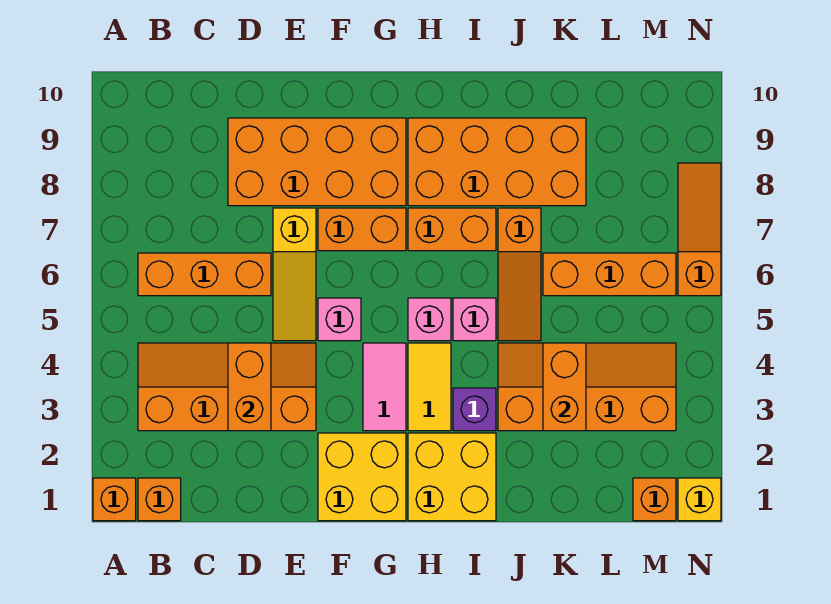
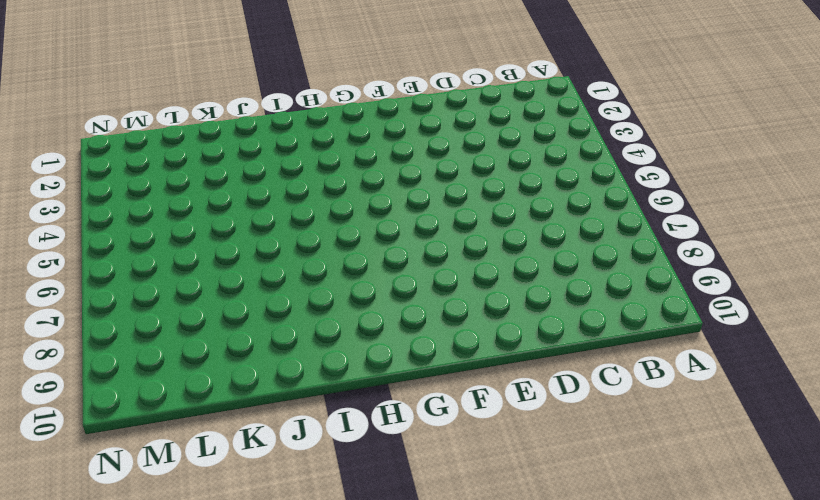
none -> orange 1x1 brick [93,478,136,521]
none -> orange 1x1 brick [138,478,181,521]
none -> orange 2x4 slope [138,343,316,431]

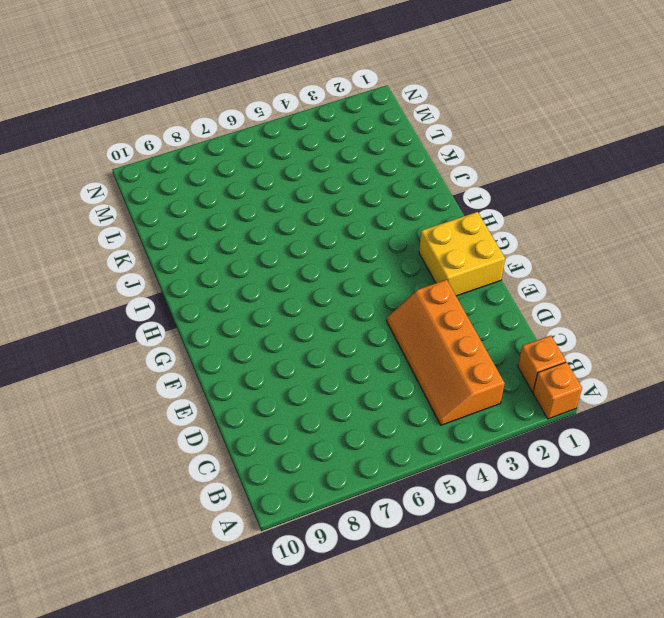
none -> orange 1x3 brick [138,253,271,296]
none -> orange 2x4 brick [228,118,406,206]
none -> yellow 1x3 slope [273,208,316,341]

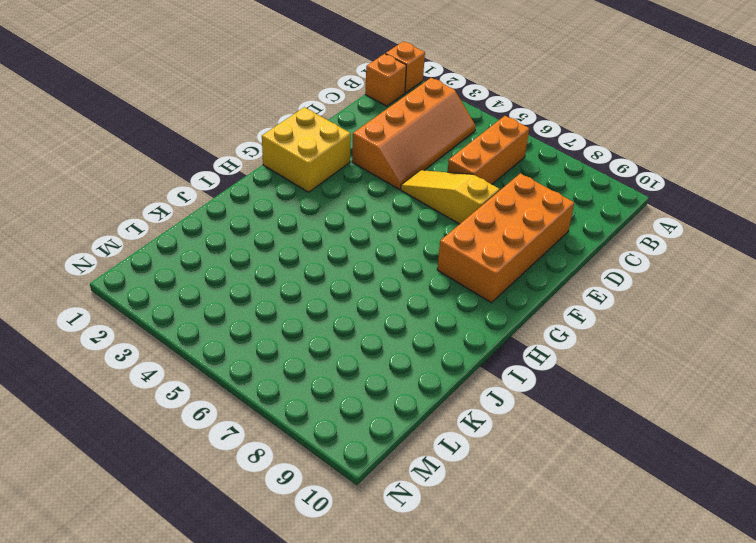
none -> pink 1x1 brick [318,298,361,341]
none -> orange 1x2 brick [318,208,406,251]
none -> pink 1x2 tile [363,343,406,431]

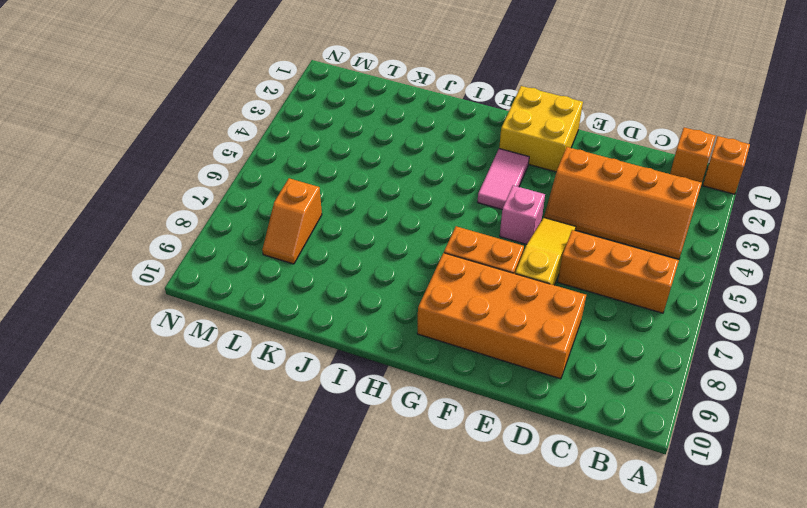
orange 1x2 slope [262,178,322,264] -> none
none -> yellow 2x2 brick [408,433,496,521]
none -> yellow 1x2 tile [408,343,451,431]
none -> pink 1x1 brick [408,298,451,341]

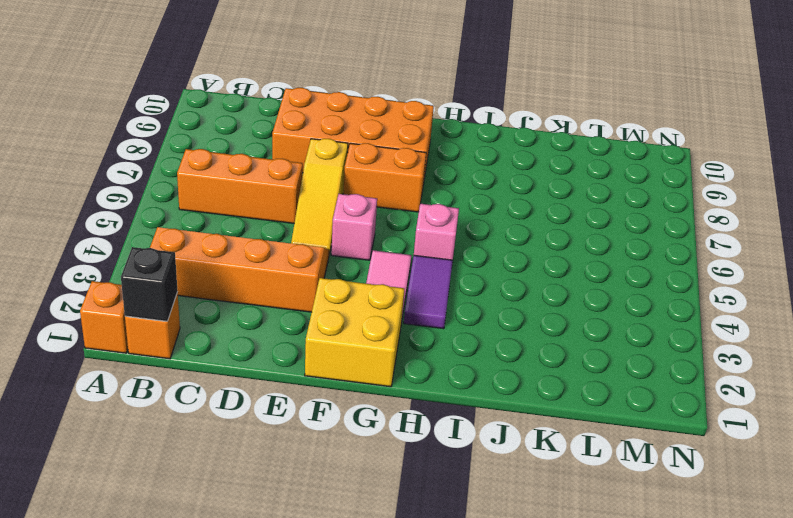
black 1x1 brick [121,247,178,321] -> none
purple 1x2 tile [404,255,453,329] -> yellow 1x2 tile [408,343,451,431]
none -> yellow 2x2 brick [408,433,496,521]
none -> orange 1x2 brick [408,208,496,251]
none -> orange 2x4 brick [408,118,586,206]

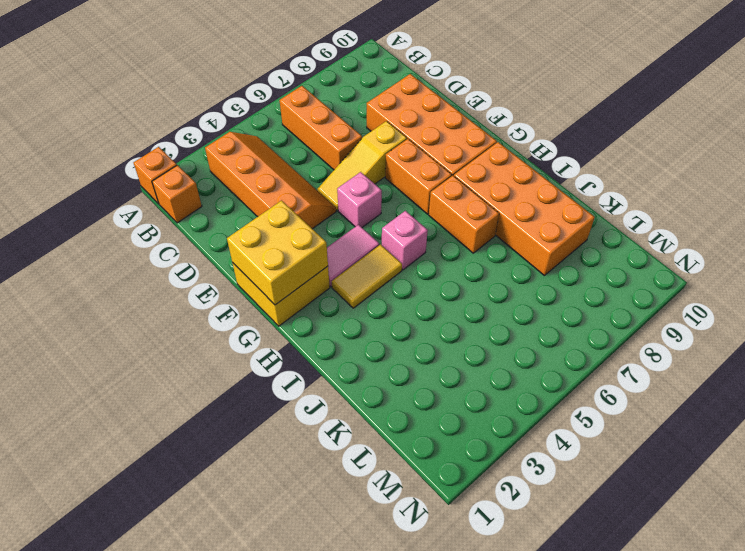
yellow 2x2 brick [227,201,328,305] -> yellow 2x2 brick moved to [408,433,496,521]
none -> purple 1x1 brick [453,388,496,431]
none -> pink 1x1 brick [453,298,496,341]
none -> orange 2x4 slope [498,343,676,431]

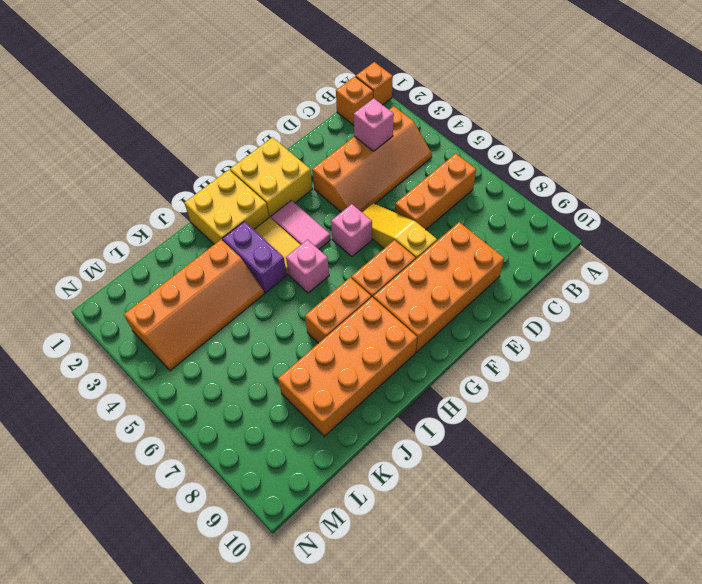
pink 1x1 brick [354,98,394,151] -> pink 1x1 brick moved to [453,298,496,341]
purple 1x2 brick [223,221,287,293] -> purple 1x1 brick [453,388,496,431]
none -> orange 1x3 slope [498,208,541,341]
none -> orange 1x3 brick [543,253,676,296]
none -> orange 1x1 brick [633,478,676,521]

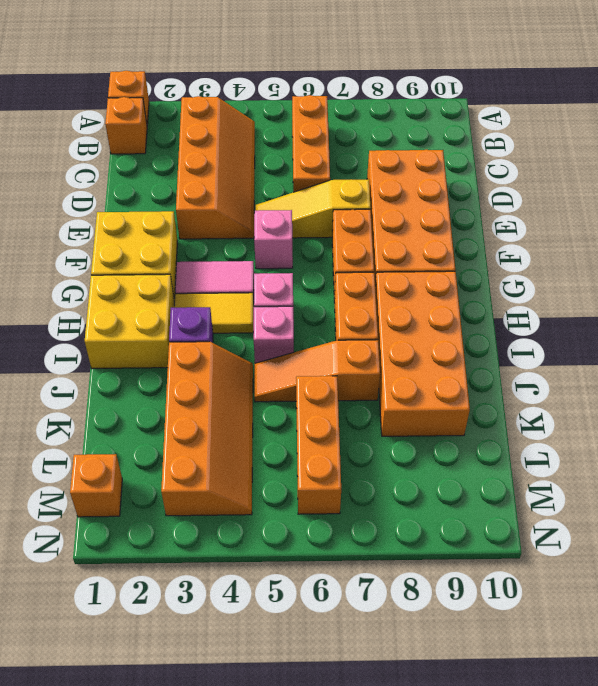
none -> yellow 1x1 brick [678,478,721,521]
none -> orange 1x3 slope [678,163,721,296]
none -> orange 1x2 brick [228,343,271,431]

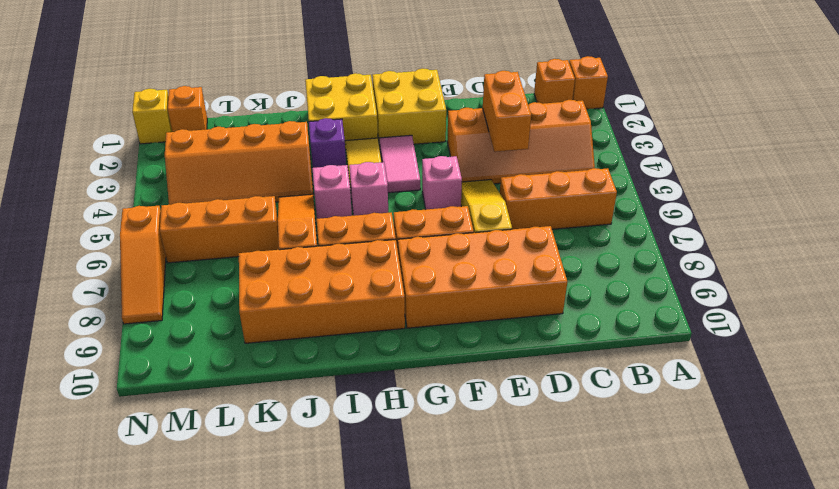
none -> orange 1x2 brick [543,343,586,431]

